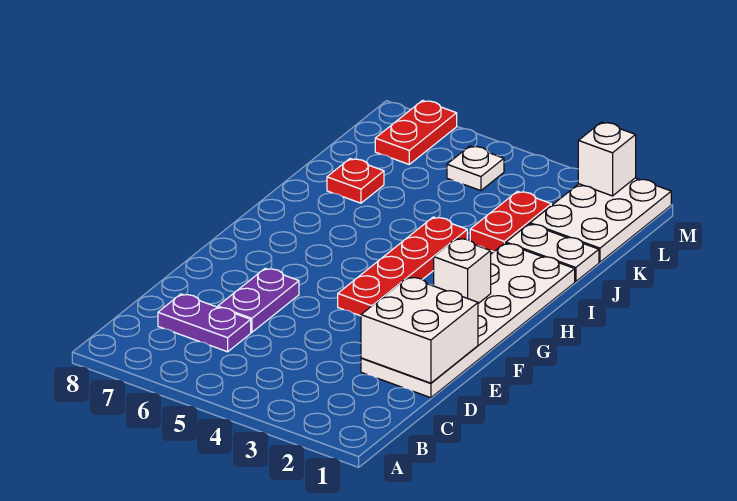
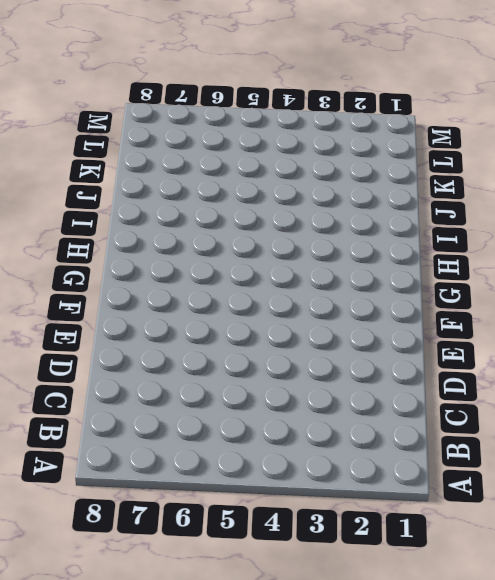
none -> purple 1x2 plate [158,294,251,352]
none -> white 2x6 plate [361,243,575,398]
none -> purple 1x2 plate [218,268,299,332]

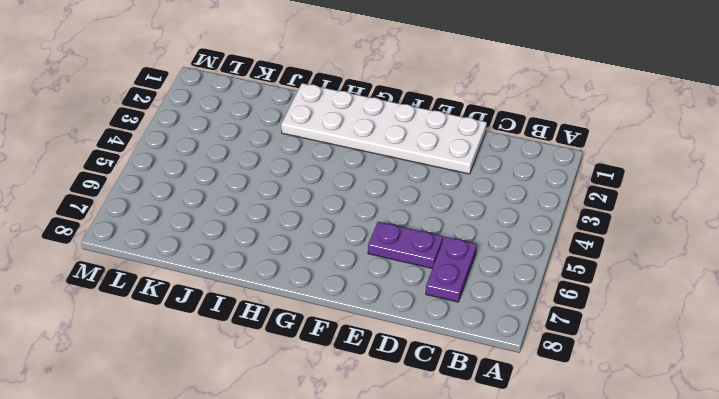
none -> red 1x4 plate [338,217,467,316]
none -> white 1x2 plate [506,224,599,282]
none -> red 1x2 plate [470,191,551,252]

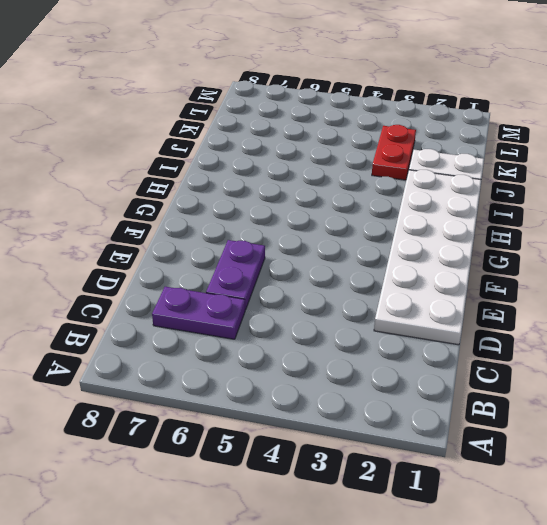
none -> red 1x4 plate [338,217,467,316]
none -> red 1x1 plate [327,159,384,203]
none -> white 2x3 plate [530,178,671,262]

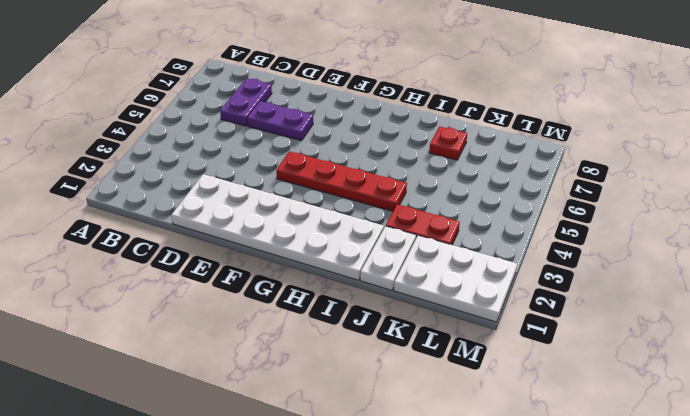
none -> white 1x1 plate [447,146,504,191]
none -> red 1x2 plate [375,100,457,164]
none -> white 2x2 brick [361,277,478,383]

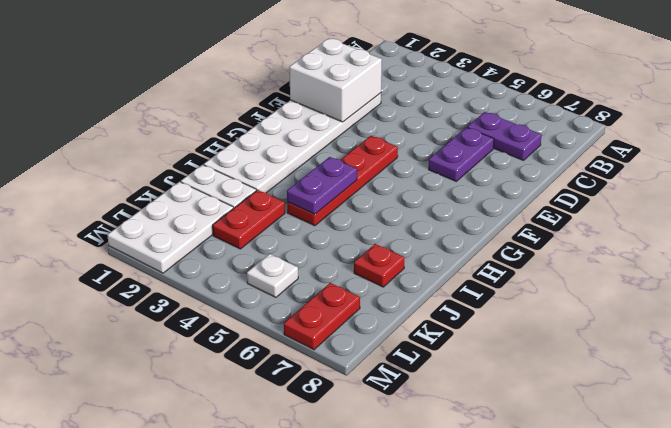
purple 1x2 plate [287,157,357,214] -> none
none -> white 1x1 brick [434,238,491,303]
none -> white 1x1 brick [578,122,636,196]

